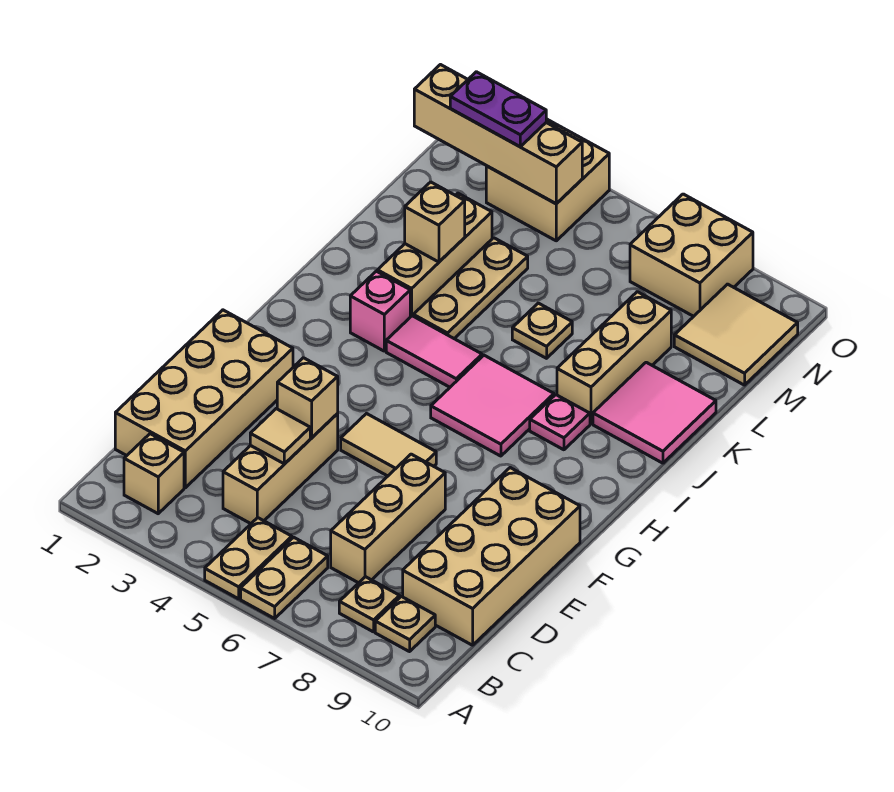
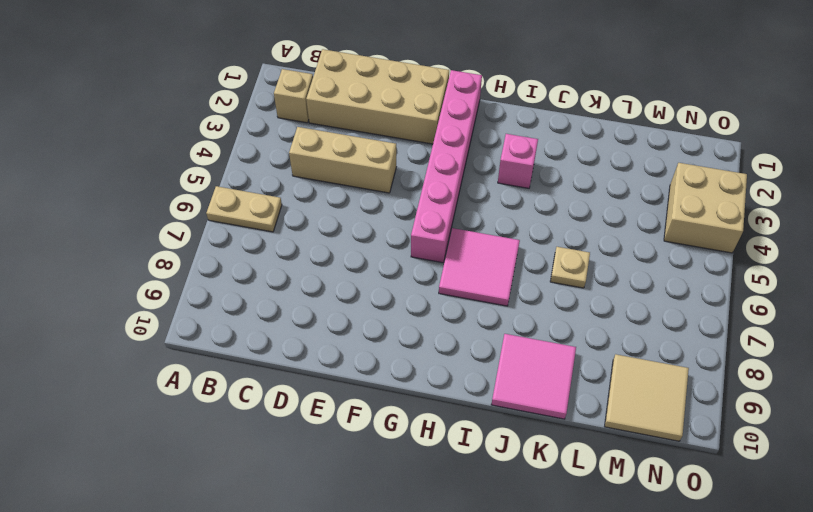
pink 1x6 brick [411,70,482,263] -> none
none -> tan 1x2 plate [205,518,292,599]
none -> tan 1x1 plate [339,577,400,632]
none -> tan 1x1 plate [375,596,435,652]

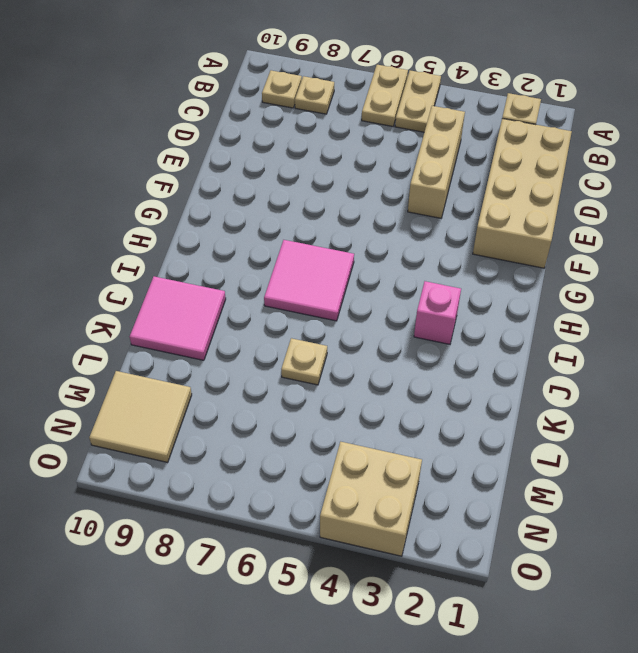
none -> tan 1x3 brick [331,454,445,583]
none -> tan 2x4 brick [403,468,580,645]
none -> tan 1x2 tile [341,414,436,476]

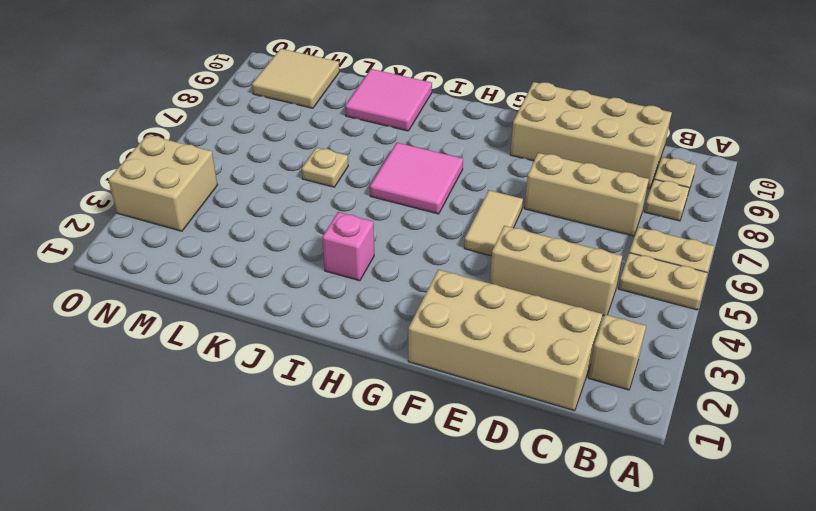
none -> pink 1x2 tile [386,316,482,387]
none -> pink 1x1 plate [530,395,590,450]
none -> tan 1x3 brick [377,193,492,317]

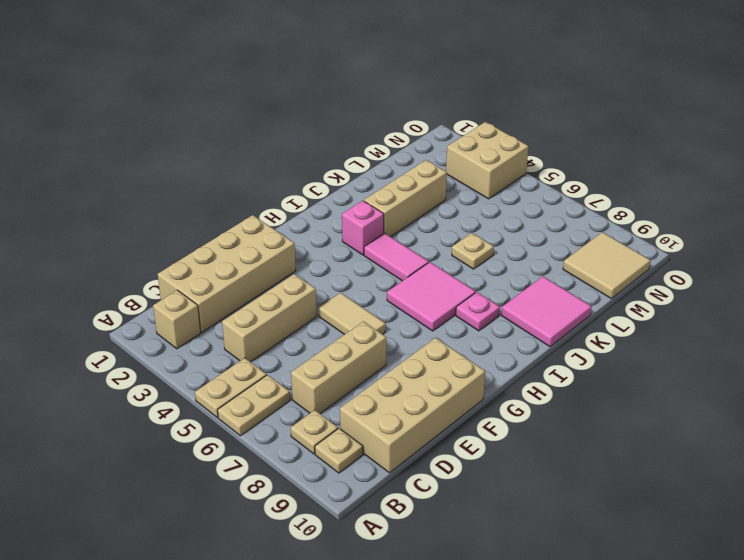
none -> tan 1x3 plate [413,238,528,339]
none -> tan 1x3 brick [557,292,671,424]
none -> tan 2x2 brick [630,194,753,316]

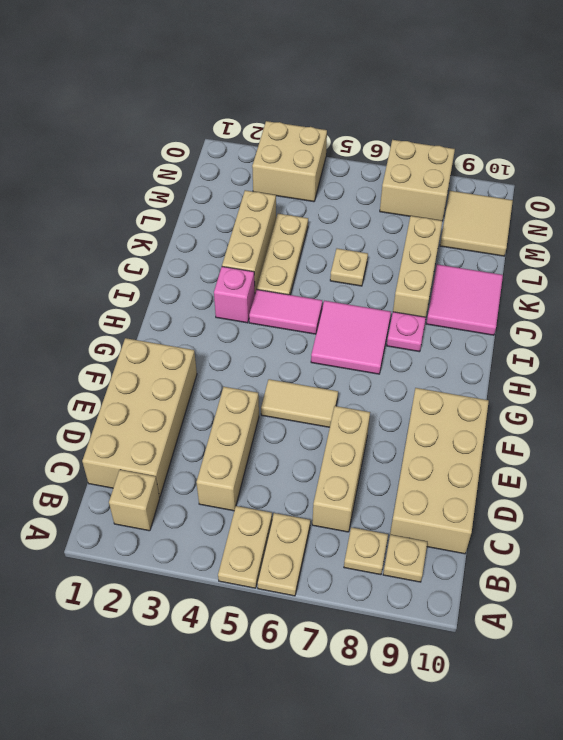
none -> tan 1x1 tile [250,409,310,464]
none -> tan 1x1 brick [277,358,338,438]
none -> tan 1x1 brick [405,182,465,262]

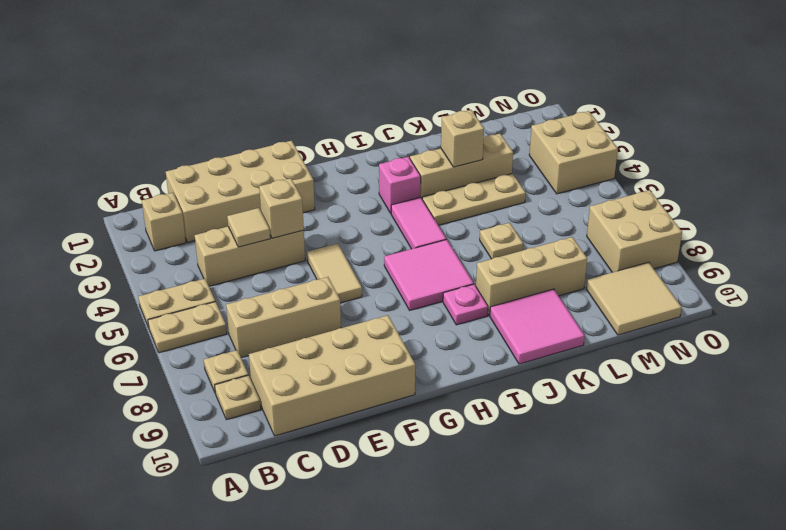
none -> tan 1x4 brick [414,65,582,204]
none -> purple 1x2 plate [450,72,546,147]

